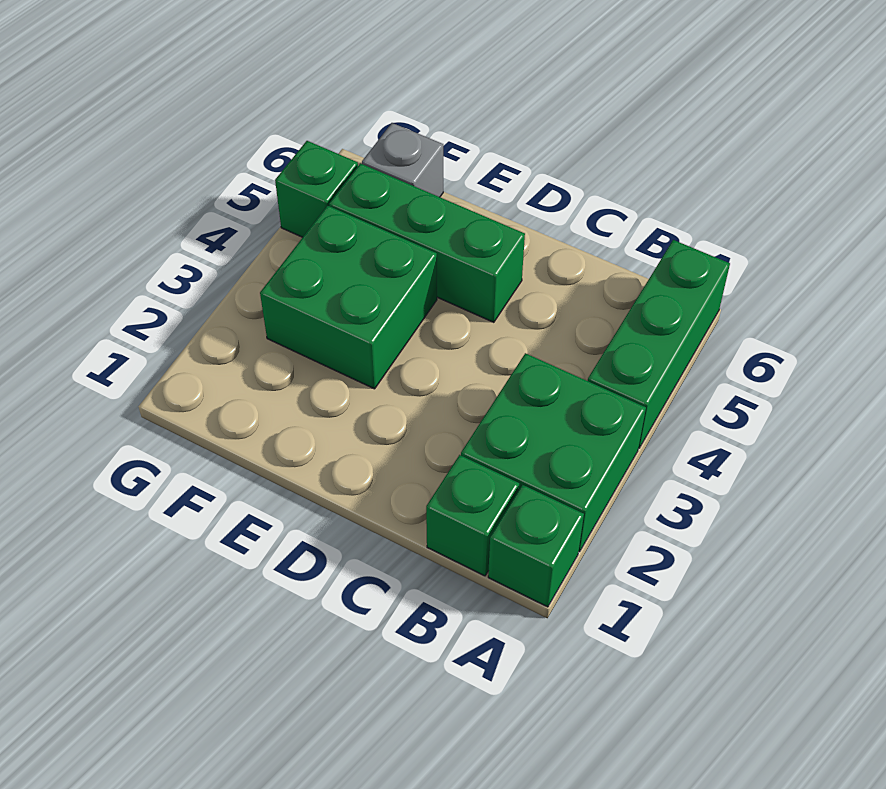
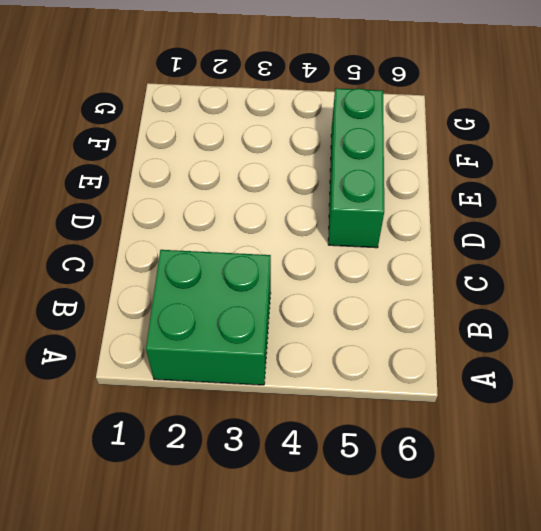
none -> green 1x1 brick [488,485,584,607]
none -> green 1x3 brick [588,240,730,448]

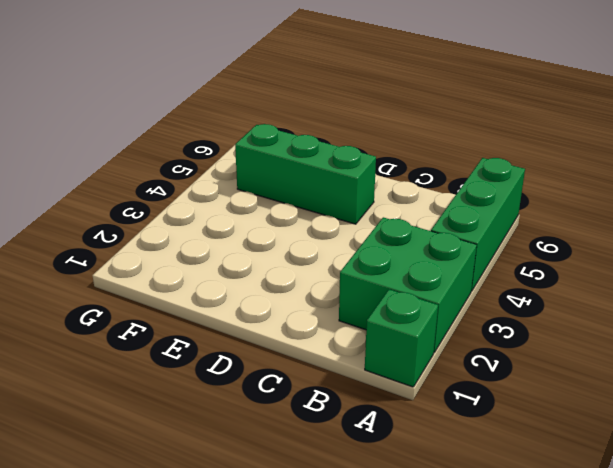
none -> green 1x1 brick [426,455,519,576]
none -> green 2x2 brick [260,206,437,389]

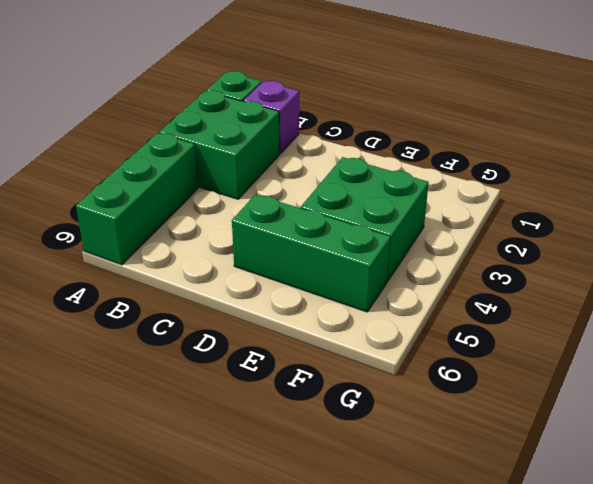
purple 1x1 brick [244,81,299,154] -> green 1x1 brick [426,455,519,576]
none -> grey 1x1 brick [362,123,443,197]
none -> green 1x1 brick [275,141,358,237]

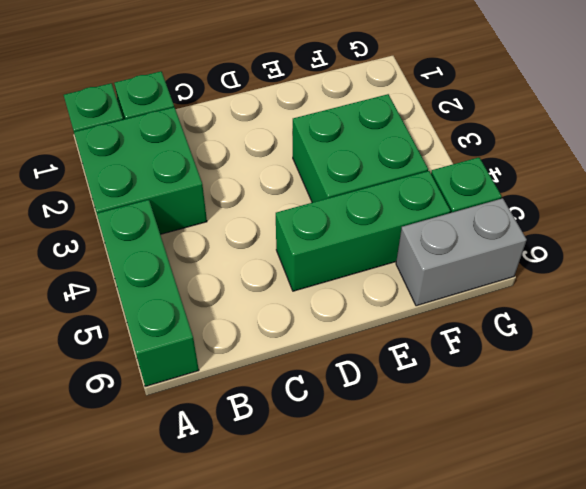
grey 1x2 brick [396,198,527,306] -> grey 1x1 brick [362,123,443,197]

